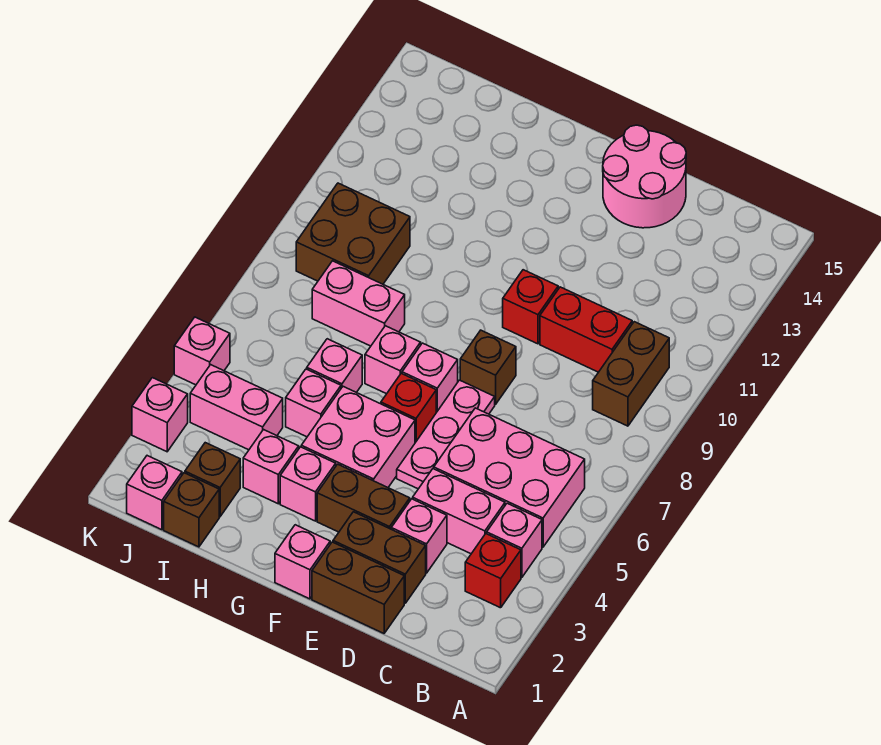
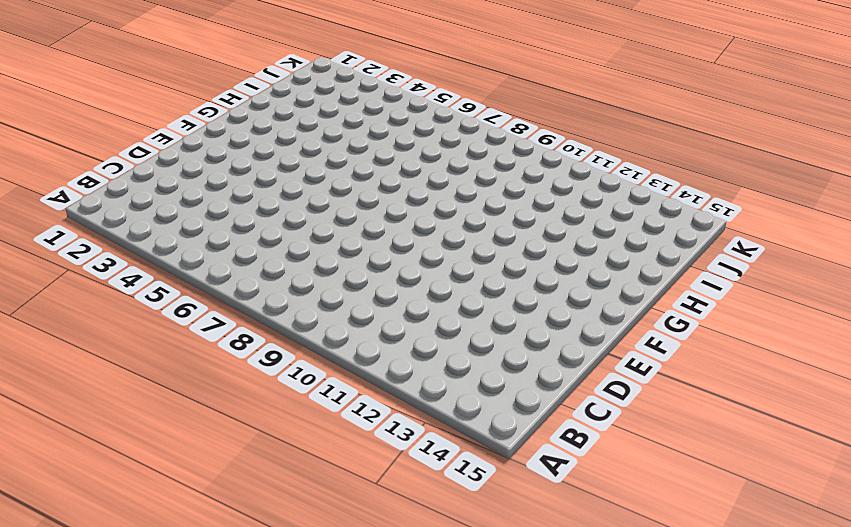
none -> red 1x1 brick [465,534,521,608]
none -> pink 1x1 brick [487,503,542,577]
none -> pink 2x3 brick [434,408,585,547]
none -> brown 1x2 brick [593,322,669,426]

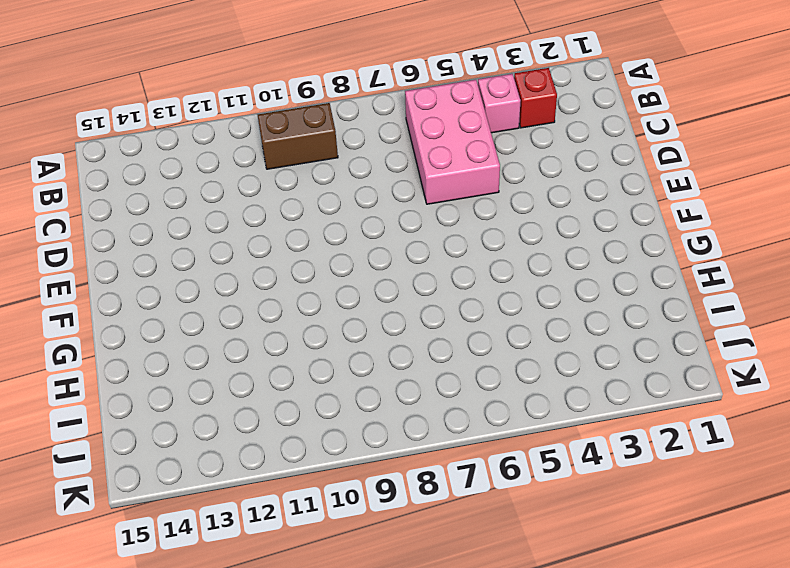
none -> pink 1x2 brick [413,469,505,554]
none -> red 1x2 brick [540,287,632,372]
none -> brown 1x2 brick [312,542,404,633]
none -> brown 1x2 brick [333,512,426,603]

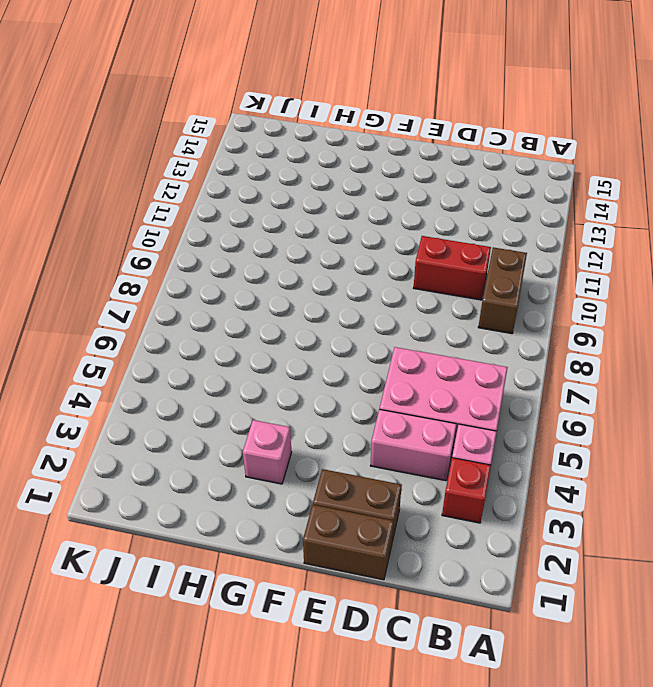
none -> pink 1x1 brick [391,499,447,573]
none -> pink 2x2 round brick [603,125,686,228]
none -> brown 1x2 brick [317,464,410,532]
none -> pink 1x3 plate [397,380,495,489]

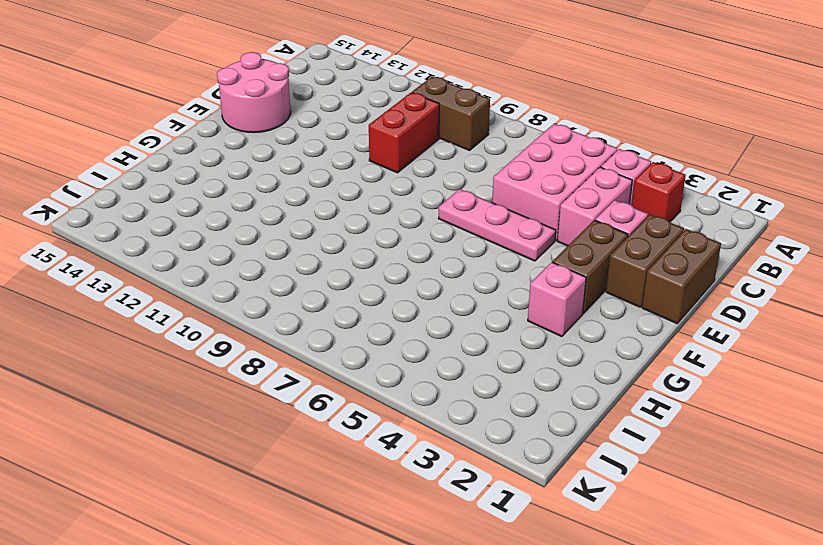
none -> brown 1x1 brick [460,330,516,404]
none -> red 1x1 brick [503,270,558,344]
none -> pink 1x1 brick [275,525,330,599]
none -> pink 2x2 brick [301,387,415,487]

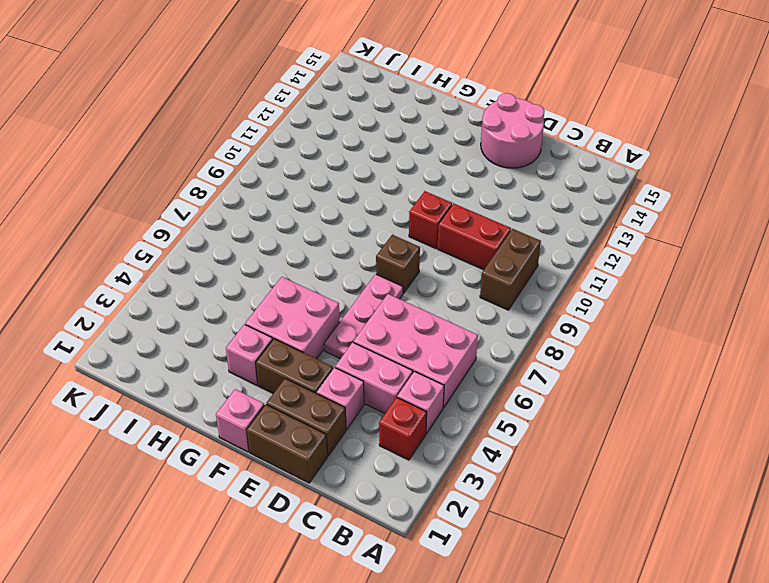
none -> red 1x1 brick [381,373,436,443]
none -> pink 1x1 brick [402,343,458,412]
none -> pink 1x1 brick [365,326,421,394]
none -> pink 1x1 brick [243,430,299,504]

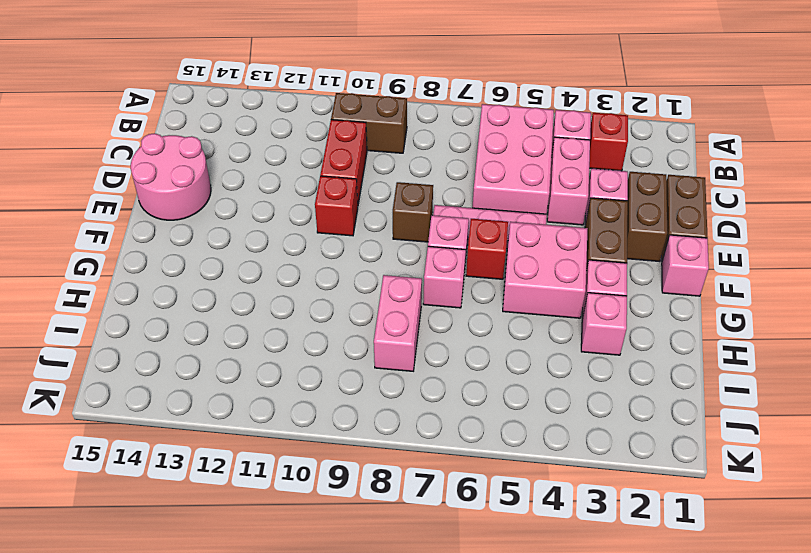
none -> pink 1x1 brick [286,369,341,437]
none -> pink 1x1 brick [307,339,362,392]
none -> brown 1x1 brick [164,473,219,547]
none -> brown 1x1 brick [185,443,240,517]

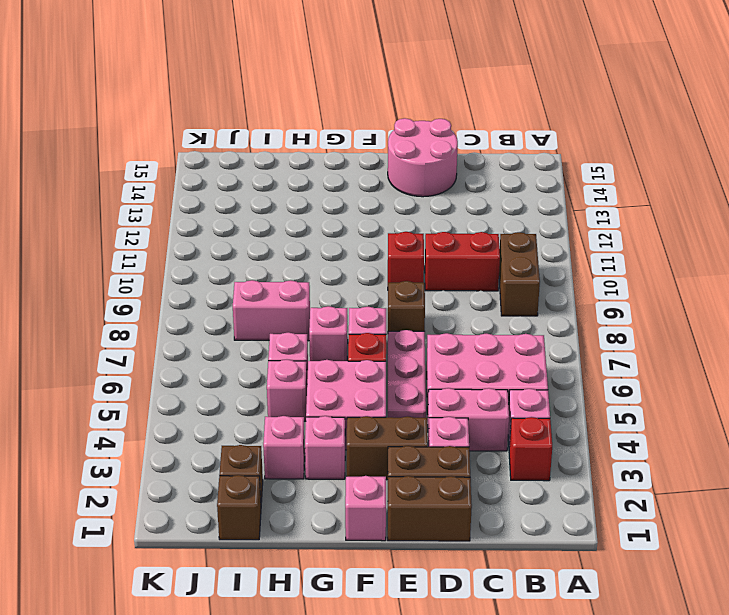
none -> pink 1x2 brick [190,365,283,450]
none -> brown 2x2 brick [296,183,410,284]
none -> pink 1x1 brick [127,456,182,530]
none -> pink 1x1 brick [132,378,188,452]

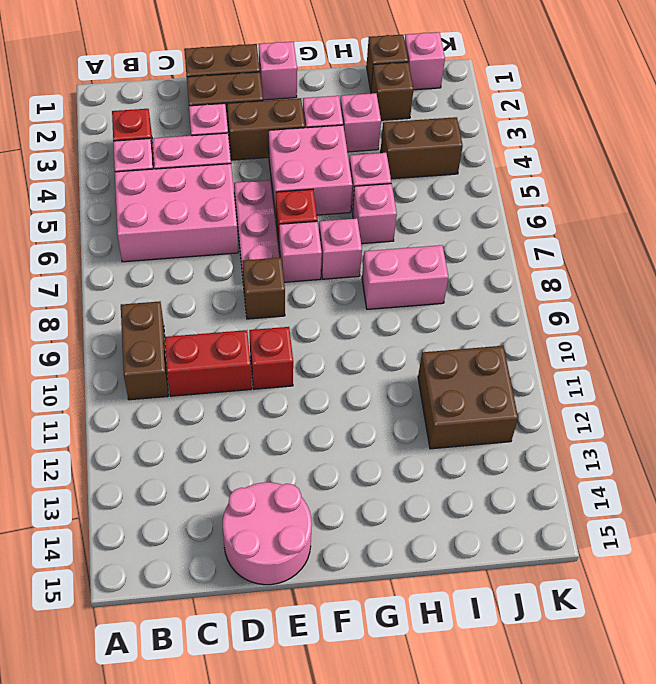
brown 1x2 brick [381,117,463,179] -> pink 1x2 brick [190,365,283,450]
brown 2x2 brick [418,346,518,449] -> brown 2x2 brick moved to [296,183,410,284]
none -> pink 1x1 brick [132,378,188,452]
none -> pink 1x1 brick [174,317,230,385]

